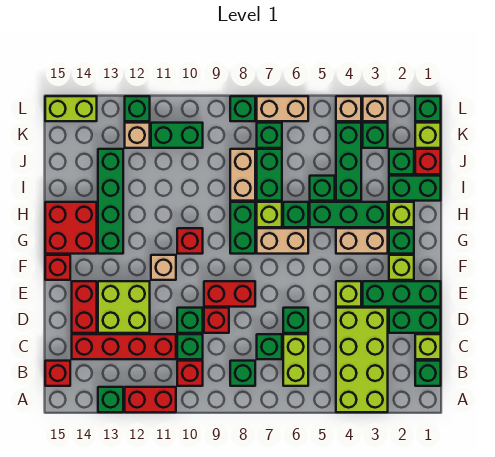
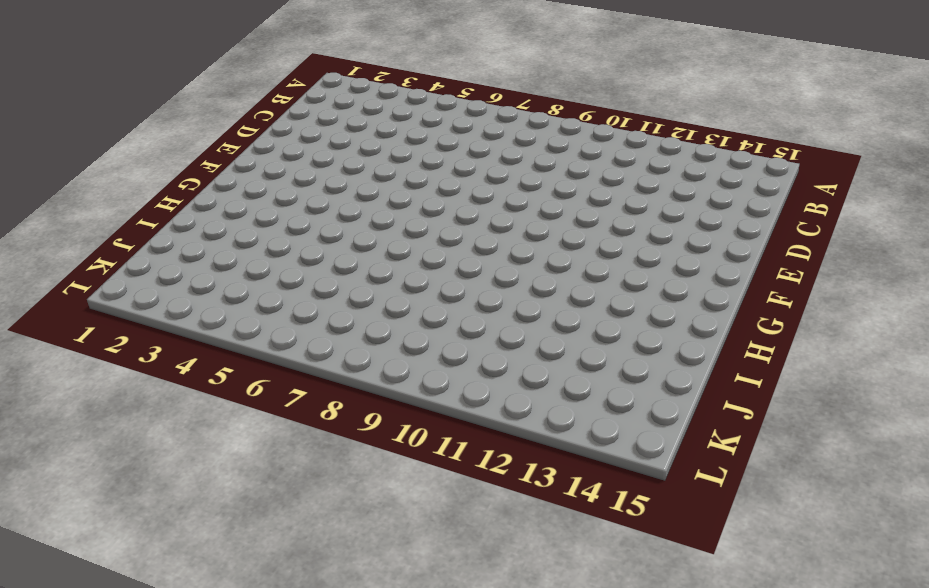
none -> lime 2x4 brick [336,308,388,412]
none -> red 1x2 brick [125,387,176,412]
none -> green 1x1 brick [98,387,123,412]
none -> green 1x1 brick [415,361,441,386]

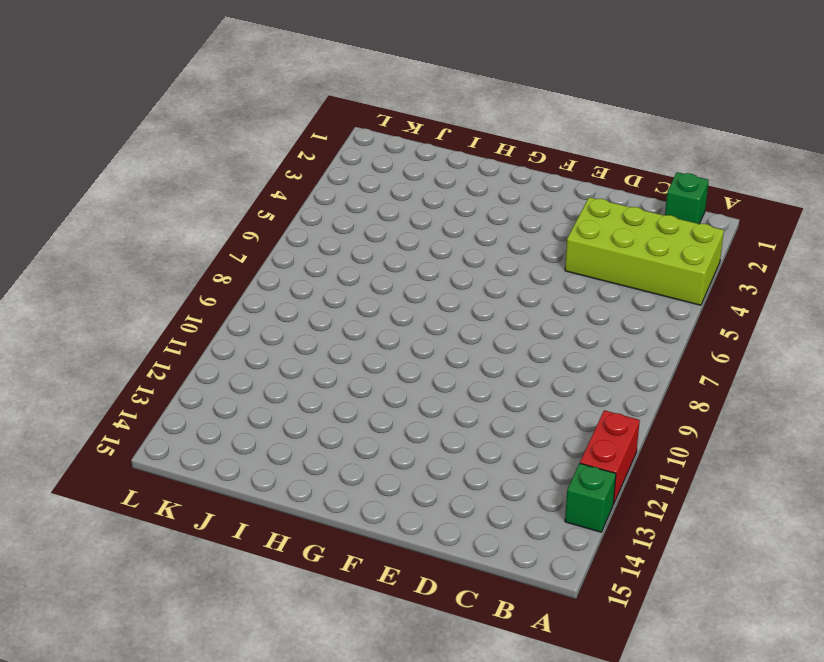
none -> lime 1x2 brick [283,334,308,386]
none -> green 1x1 brick [230,361,255,386]
none -> red 1x1 brick [177,361,203,386]
none -> red 1x1 brick [45,361,70,386]

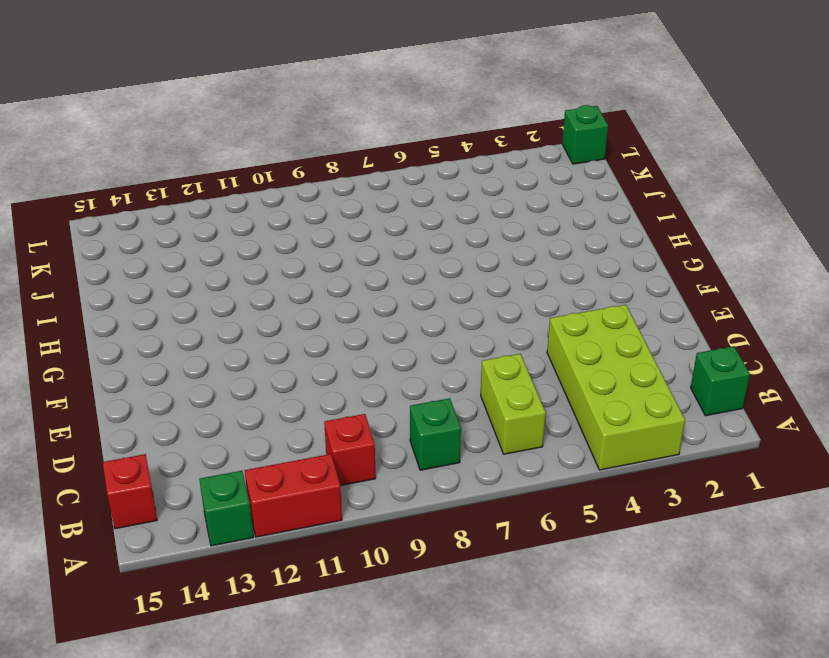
none -> lime 1x1 brick [415,334,441,359]
none -> green 1x1 brick [257,334,282,359]
none -> green 1x1 brick [177,334,203,359]
none -> red 1x4 brick [72,334,176,359]

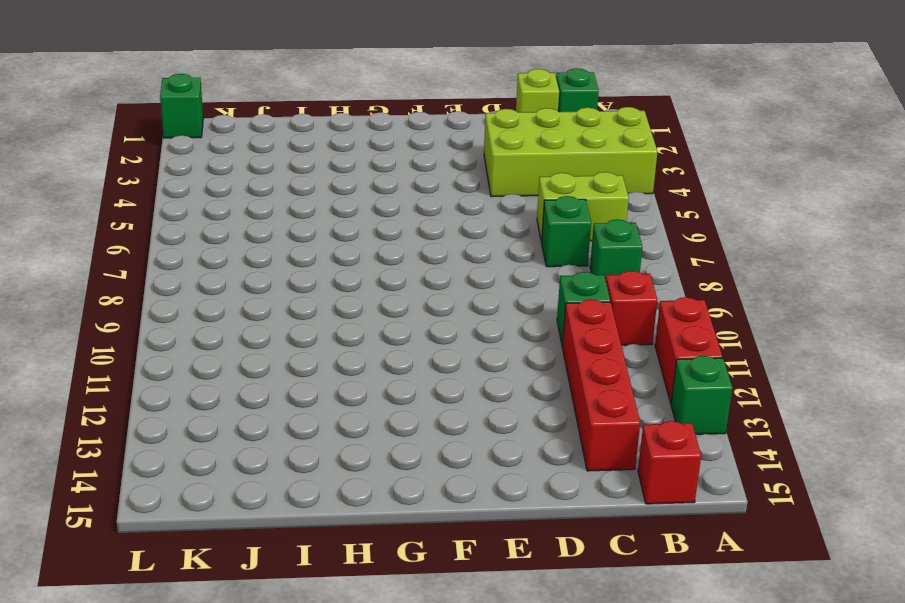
none -> green 1x2 brick [389,308,441,333]
none -> green 1x1 brick [283,308,308,333]
none -> red 1x1 brick [204,308,229,333]
none -> green 1x1 brick [177,308,203,333]

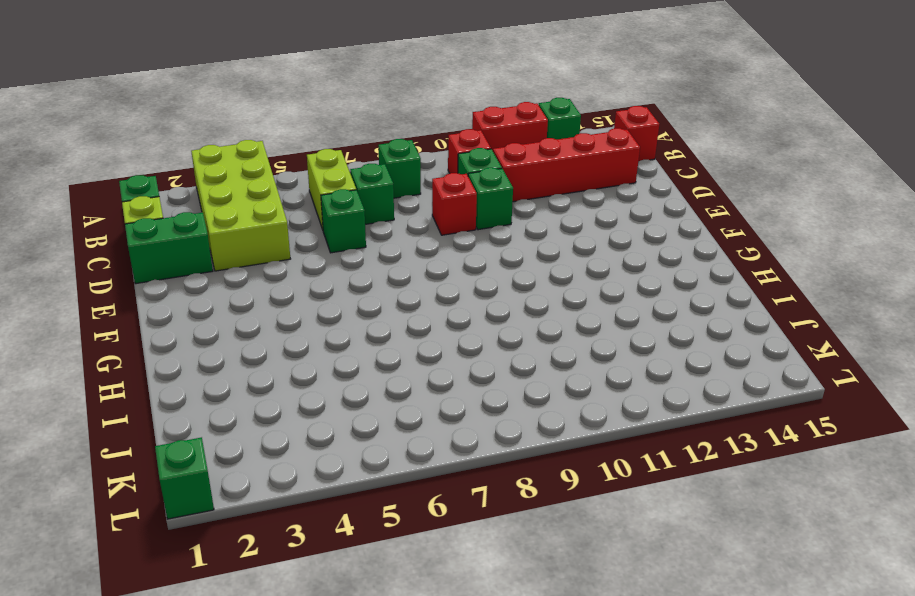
none -> lime 2x2 brick [98,281,150,333]
none -> red 1x2 brick [72,281,97,333]
none -> green 1x3 brick [363,281,441,307]
none -> lime 1x1 brick [336,281,361,307]

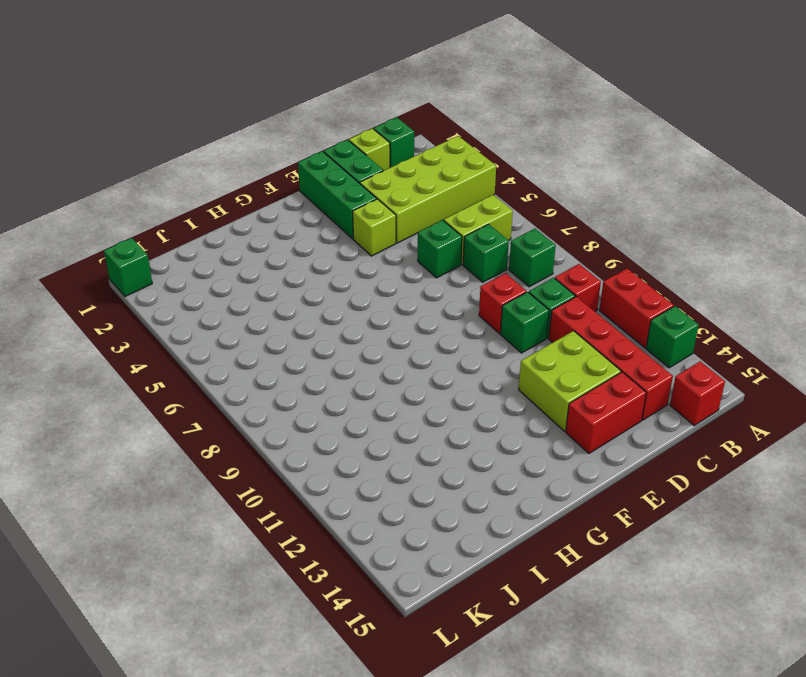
none -> red 1x2 brick [204,281,255,307]
none -> lime 1x1 brick [389,255,414,280]
none -> tan 1x1 brick [151,255,176,280]
none -> red 1x1 brick [45,255,70,280]

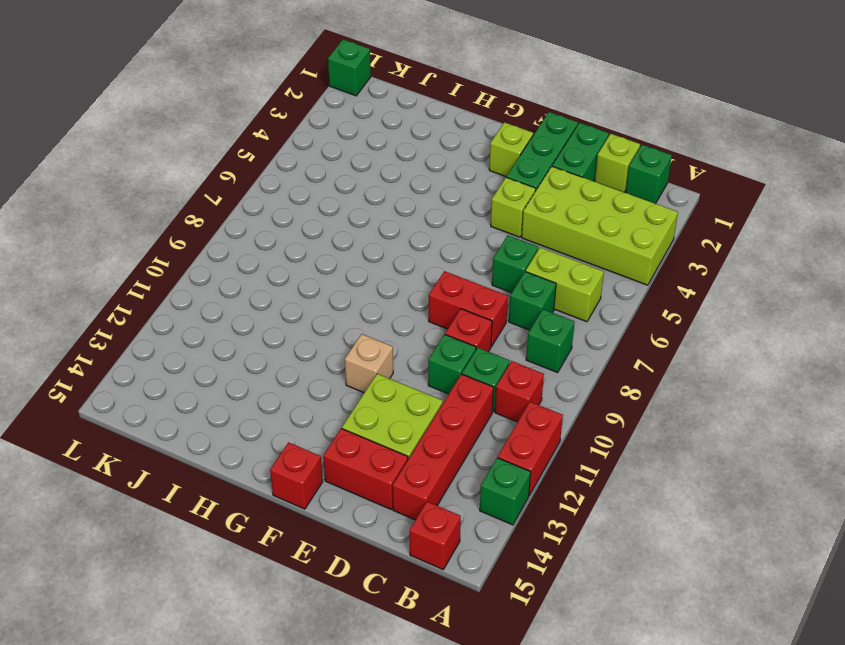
red 1x2 brick [429,271,508,346] -> red 1x2 brick turned to [204,281,255,307]
none -> green 1x1 brick [389,228,414,254]
none -> tan 1x2 brick [336,228,388,254]
none -> tan 1x2 brick [257,228,308,254]
none -> green 1x2 brick [230,202,255,254]

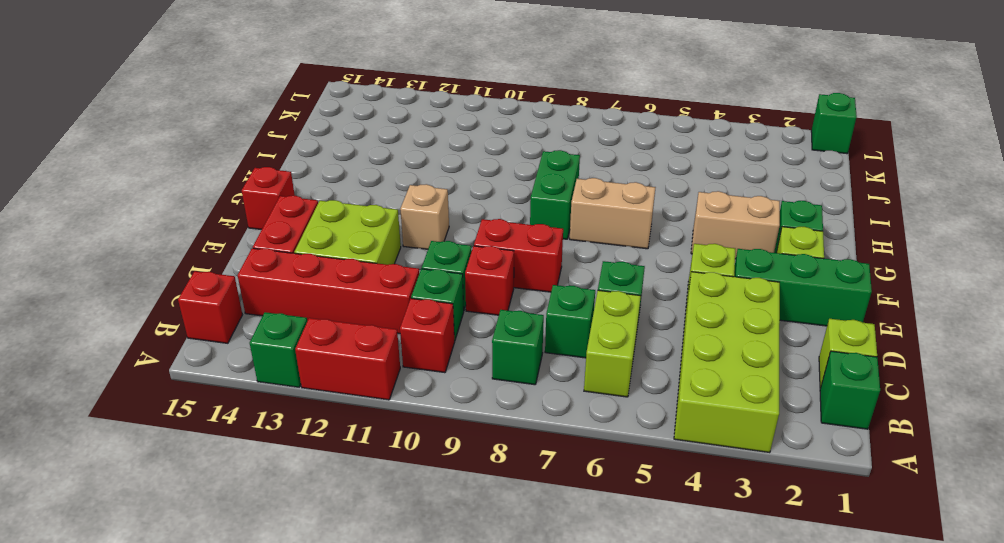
none -> green 1x2 brick [389,308,441,333]
none -> red 1x1 brick [177,228,203,254]
none -> green 1x4 brick [98,149,123,254]
none -> red 2x2 brick [45,202,97,254]

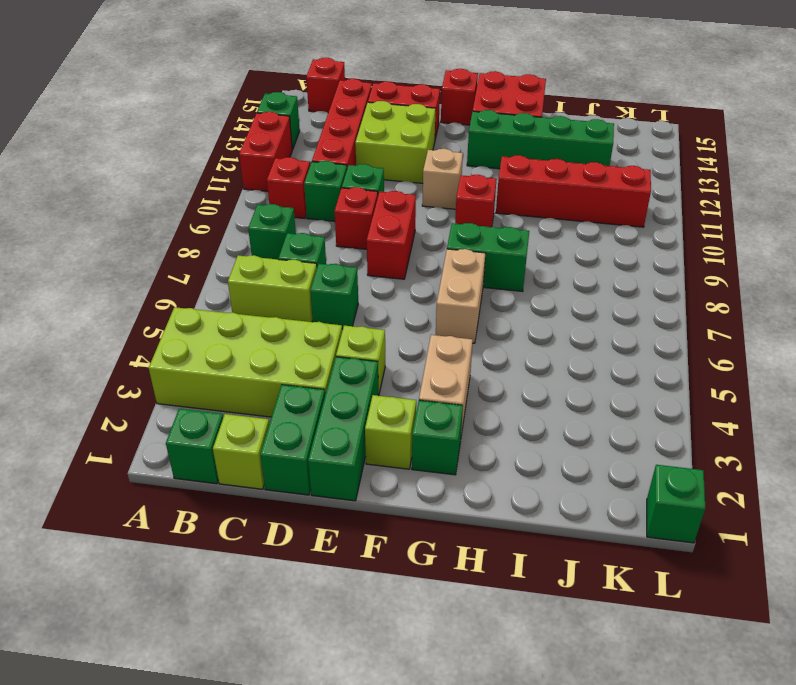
red 1x4 brick [496,155,651,227] -> green 1x2 brick [151,123,203,148]
none -> lime 1x1 brick [389,202,414,227]
none -> green 1x3 brick [310,202,388,227]
none -> green 1x1 brick [283,202,308,227]
none -> lime 1x1 brick [257,202,282,227]

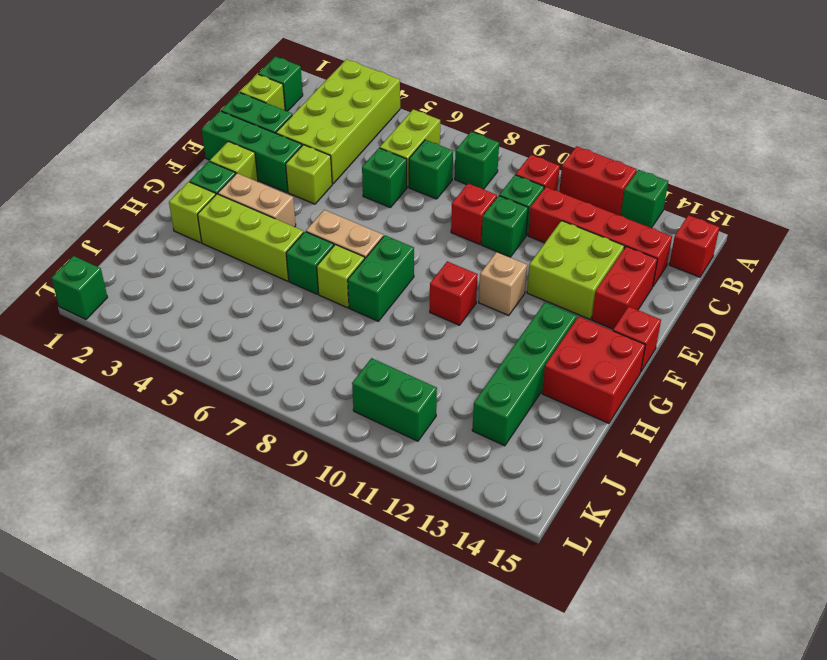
lime 1x3 brick [197,194,304,281] -> green 1x3 brick [310,202,388,227]
none -> red 1x2 brick [204,281,255,307]
none -> green 1x2 brick [389,176,441,201]
none -> green 1x3 brick [336,123,361,201]
none -> green 1x1 brick [310,176,335,201]

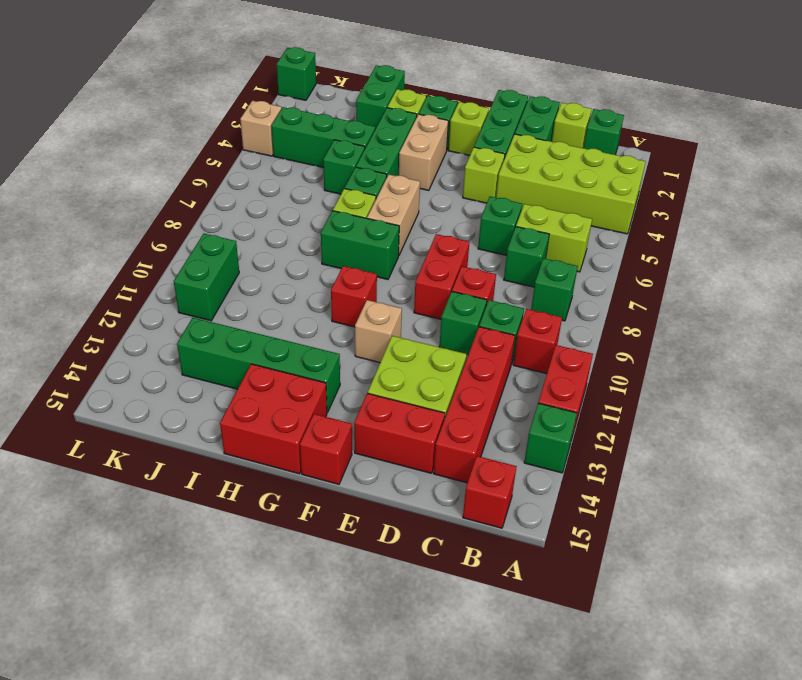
none -> green 1x2 brick [257,149,282,201]
none -> tan 1x2 brick [230,149,255,201]
none -> red 1x1 brick [415,149,441,174]
none -> green 1x1 brick [389,149,414,174]

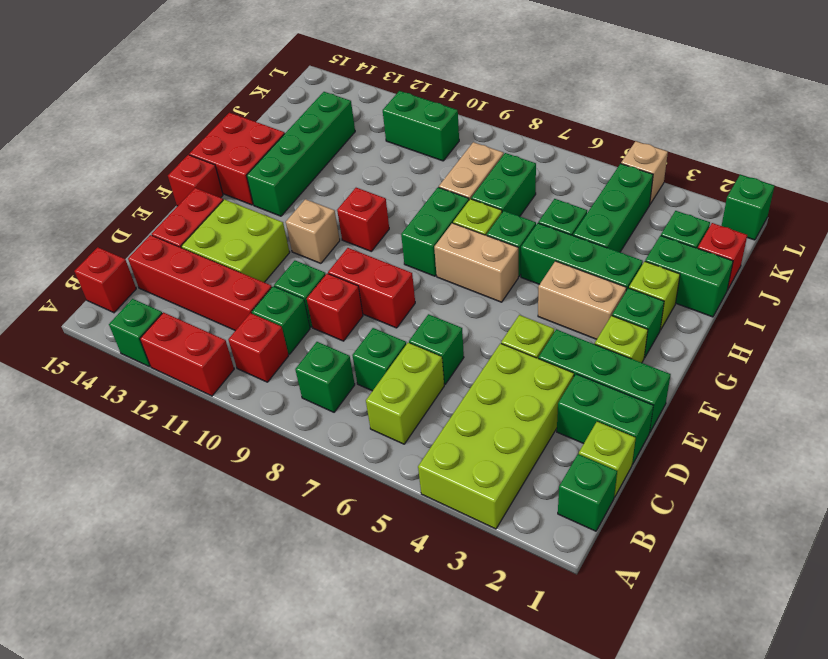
none -> lime 1x1 brick [415,123,441,148]
none -> green 1x1 brick [363,123,388,148]
none -> green 1x1 brick [257,123,282,148]
none -> tan 1x1 brick [125,123,150,148]

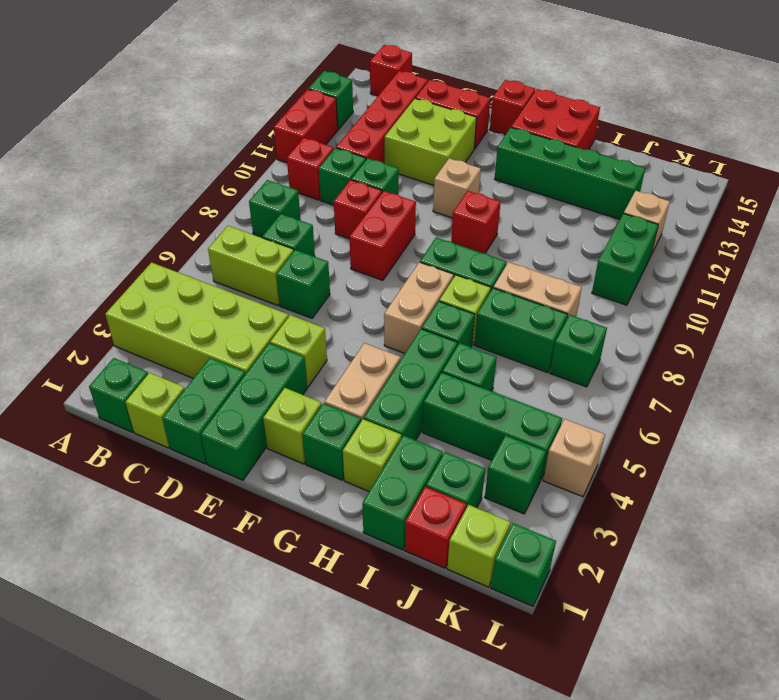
none -> tan 1x1 brick [363,96,388,121]
none -> tan 1x2 brick [257,96,308,121]
none -> green 1x1 brick [230,96,255,121]
none -> green 1x1 brick [125,96,150,121]

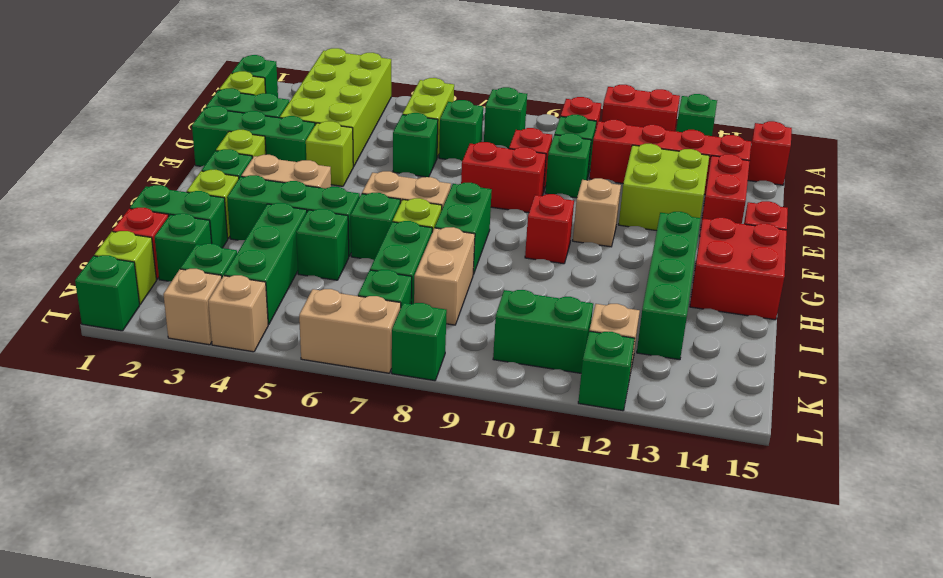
none -> lime 1x2 brick [45,96,97,121]

